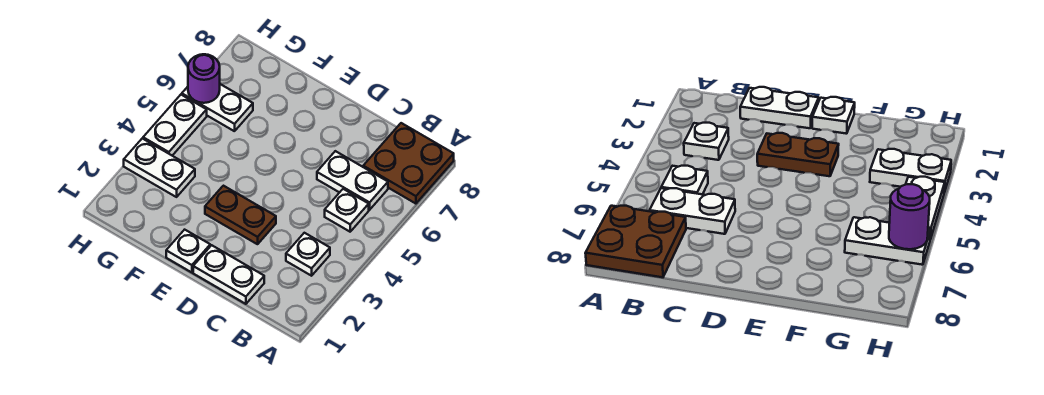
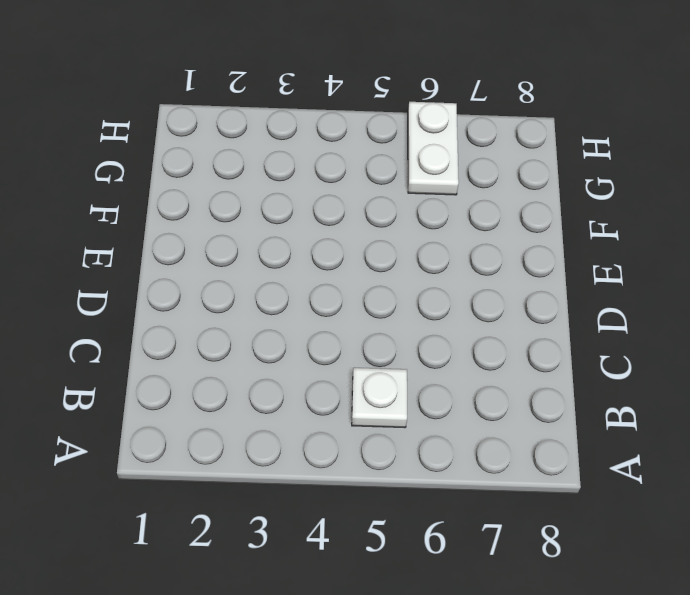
none -> brown 2x2 plate [363,123,454,204]
none -> white 1x1 plate [286,233,330,276]

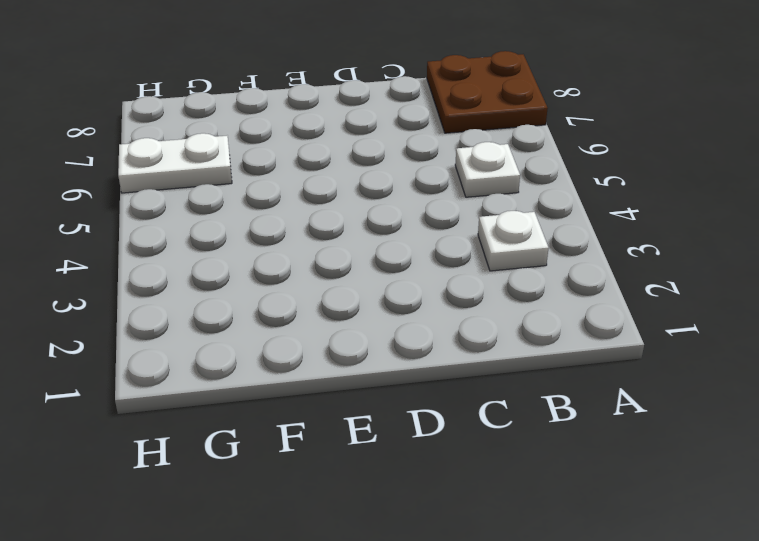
none -> white 1x2 plate [317,151,388,210]
none -> white 1x2 plate [193,245,264,304]

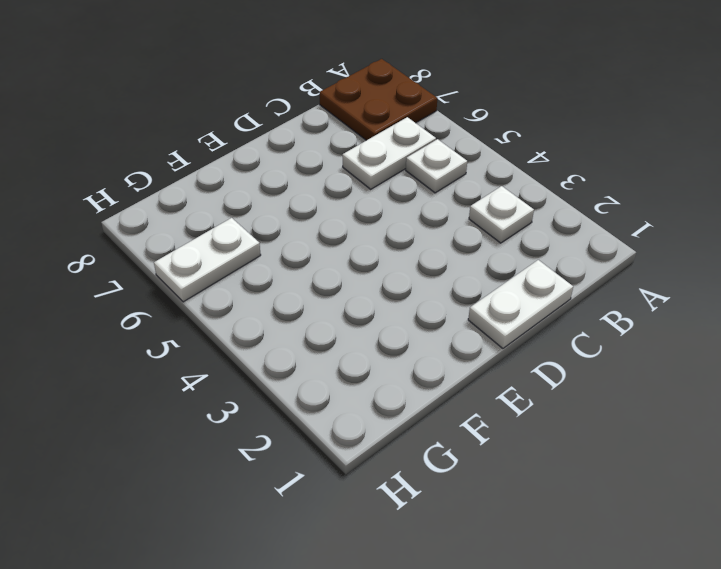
none -> brown 1x2 plate [205,186,276,244]
none -> white 1x1 plate [166,230,210,273]

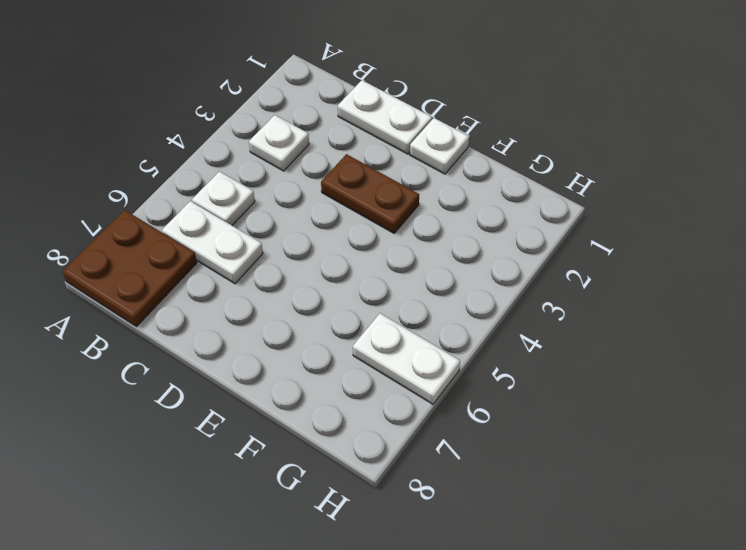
none -> white 1x2 plate [124,138,195,197]
none -> white 1x2 plate [143,95,207,156]

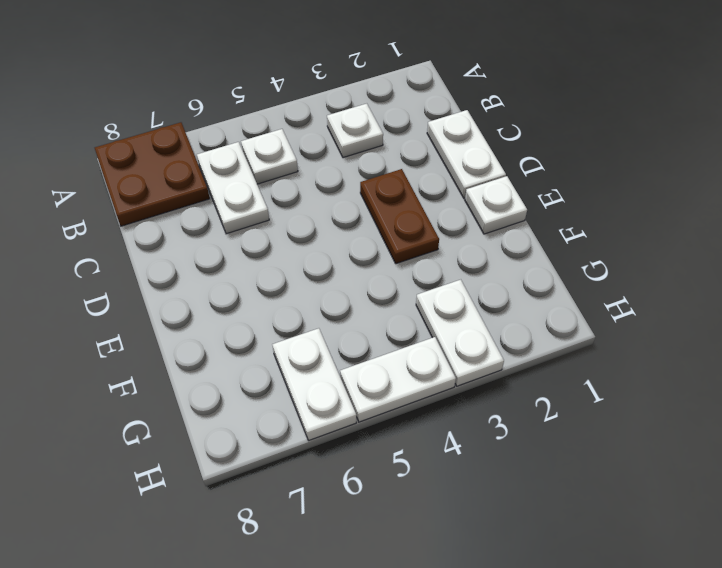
none -> purple 1x1 round brick [188,54,220,103]

